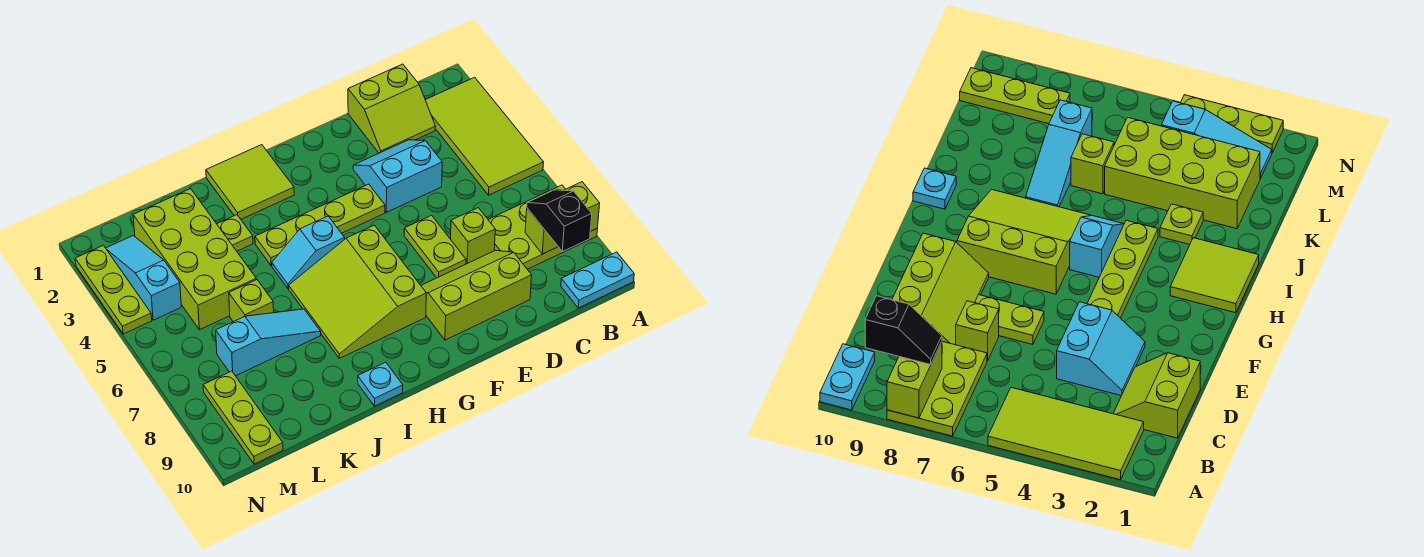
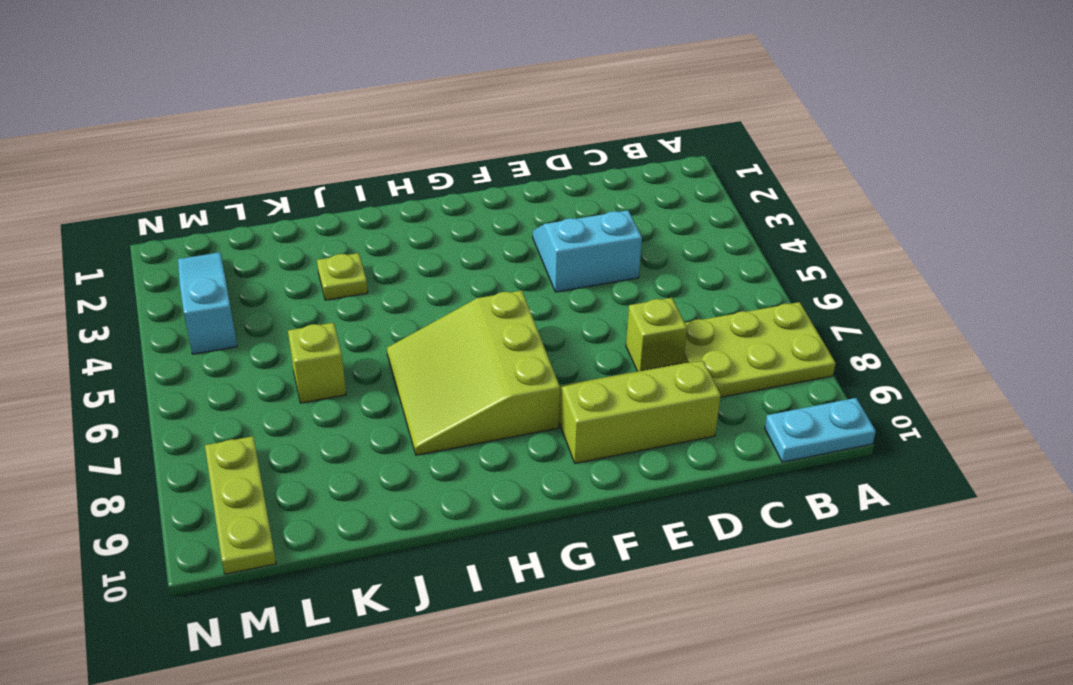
none -> lime 2x4 tile [426,77,544,195]
none -> lime 2x2 slope [348,64,435,153]
none -> lime 1x2 plate [404,215,466,278]

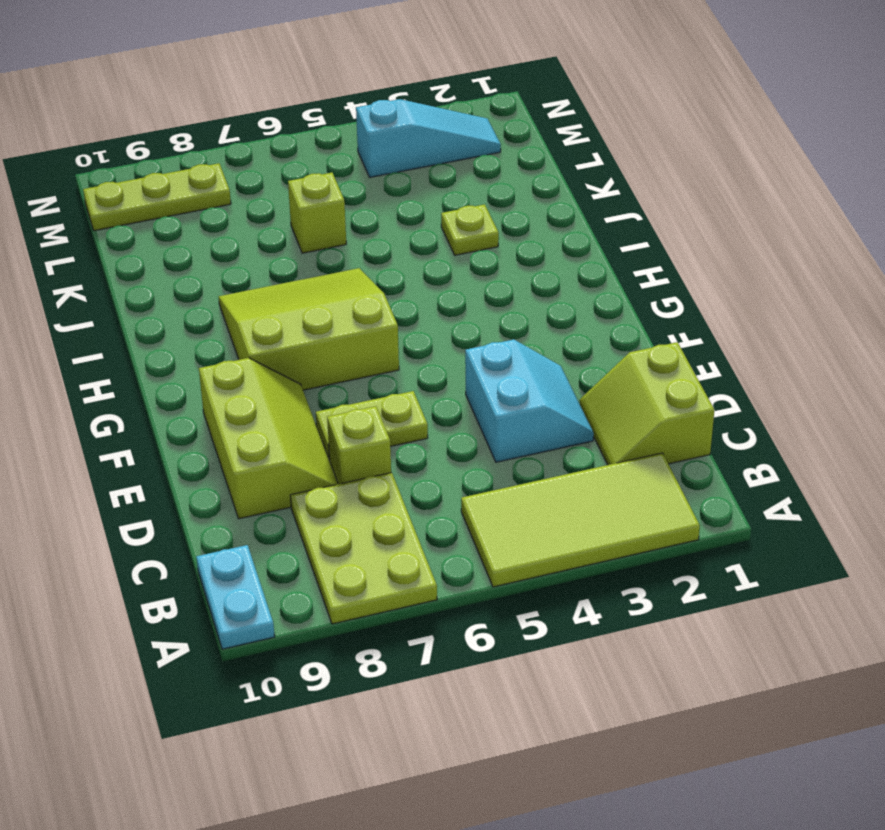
none -> lime 1x4 plate [255,184,385,266]
none -> lime 2x2 tile [206,145,294,219]
none -> cyan 1x2 slope [272,216,345,288]

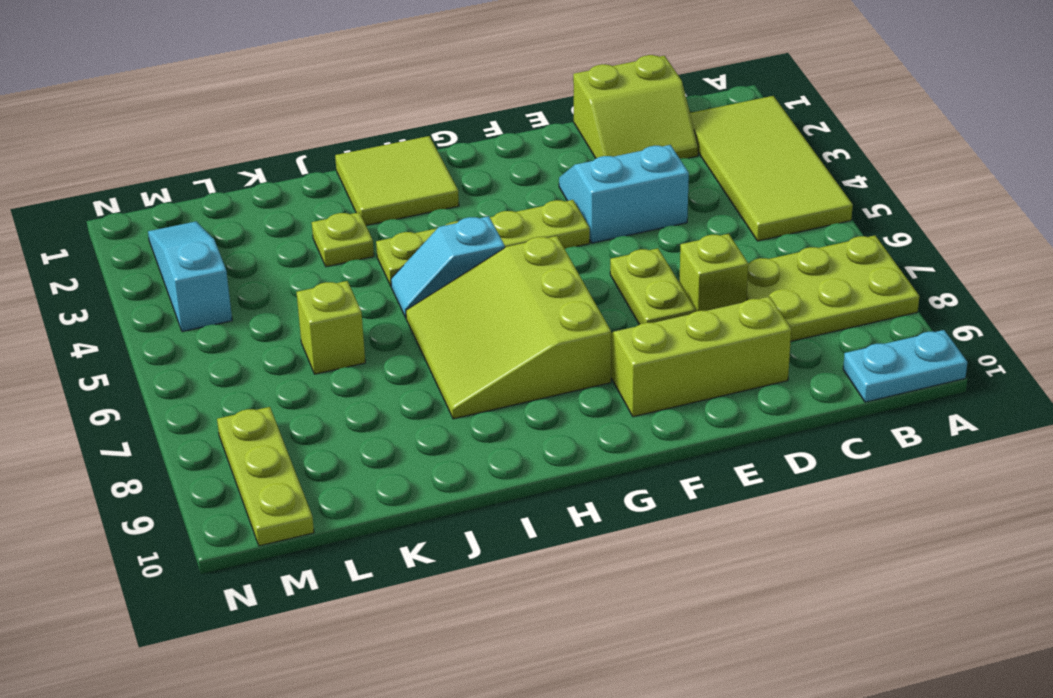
none -> cyan 1x1 plate [358,362,403,406]
none -> cyan 1x3 slope [216,309,321,376]
none -> lime 2x4 brick [133,189,256,330]

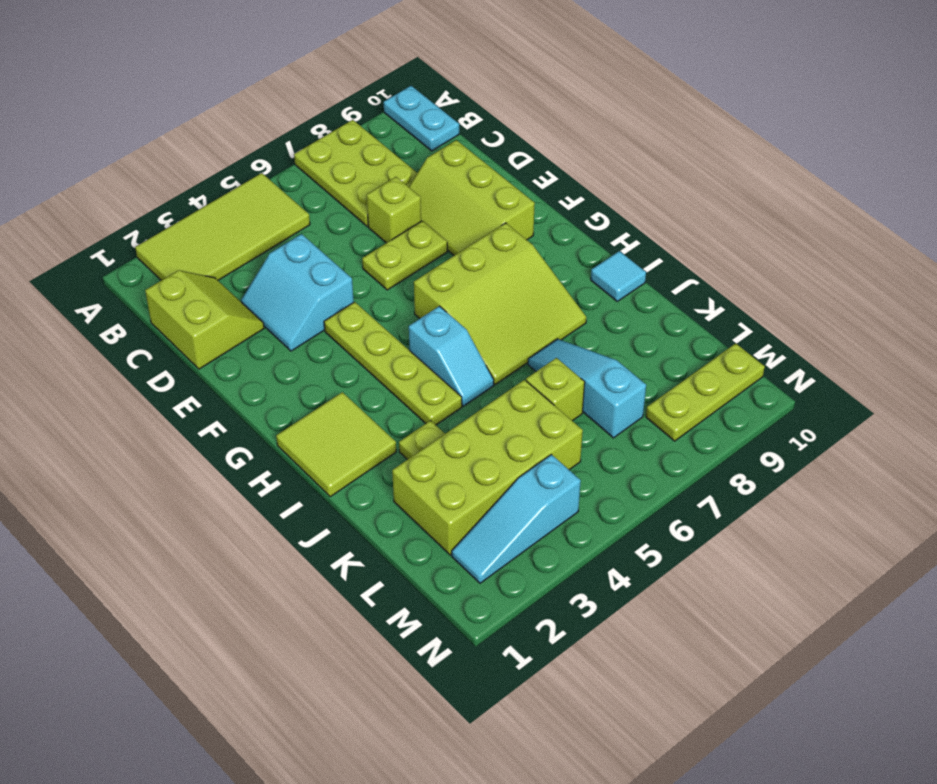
cyan 1x1 tile [591,251,646,301] -> cyan 1x1 plate [358,362,403,406]
none -> lime 1x3 plate [75,245,152,334]
none -> lime 1x2 brick [525,182,600,254]
none -> black 1x2 slope [527,190,592,252]

